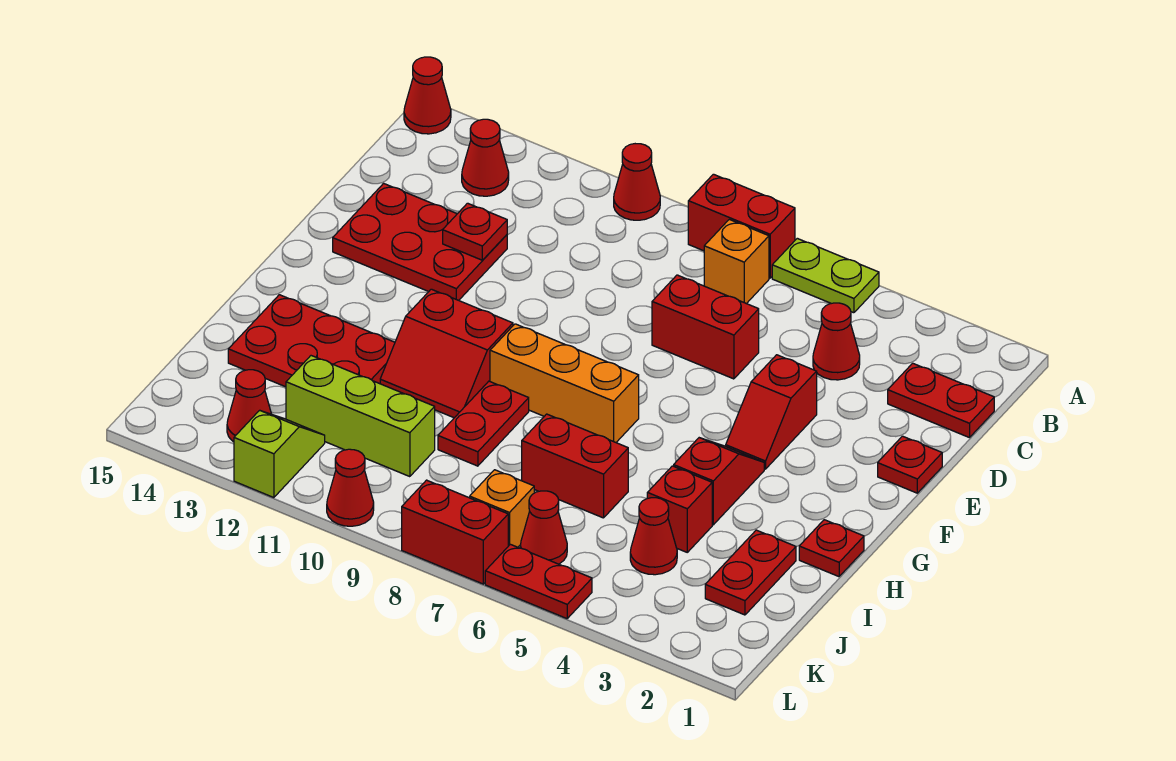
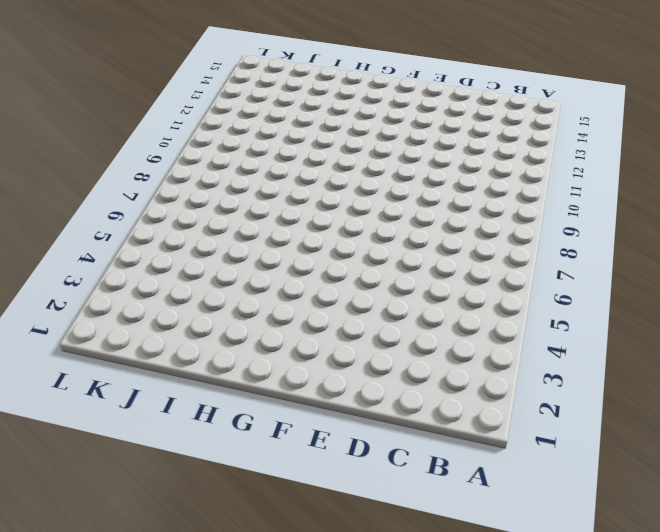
none -> lime 1x2 plate [772,238,879,313]
none -> red 1x2 brick [688,174,795,278]
none -> red 1x1 cone [614,144,660,220]
none -> red 1x1 cone [404,57,451,134]

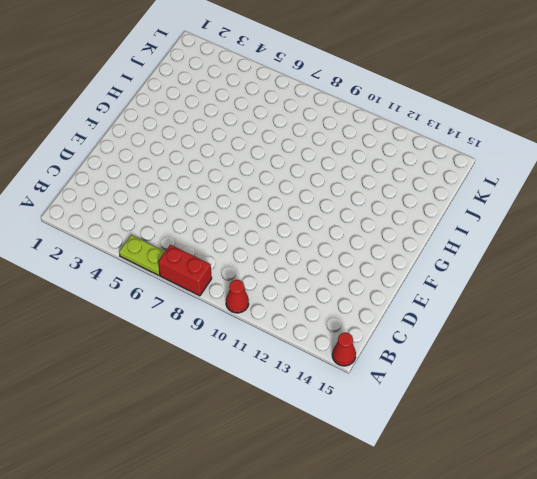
none -> orange 1x1 brick [704,219,769,304]
none -> red 1x1 cone [462,119,509,196]
none -> red 1x2 plate [888,363,994,438]
none -> red 1x1 cone [813,303,860,380]

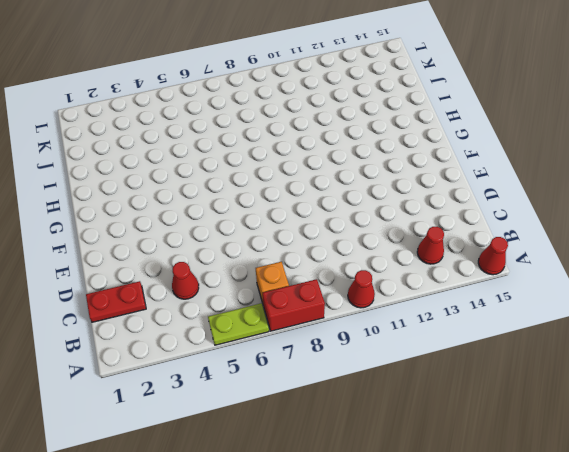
none -> red 1x2 brick [652,275,759,379]
none -> red 2x3 plate [333,183,507,300]
none -> red 1x1 plate [878,436,942,493]
none -> red 1x2 slope [726,355,817,469]

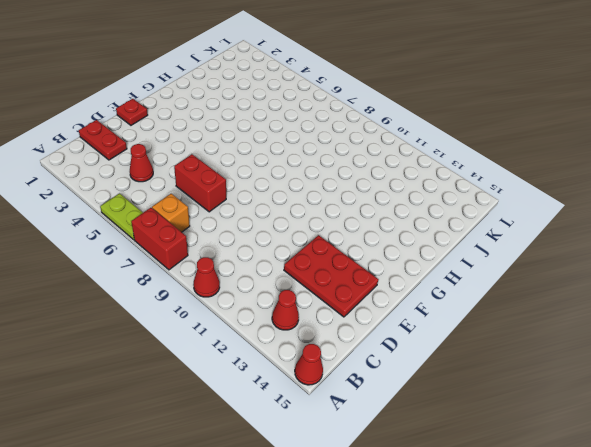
none -> red 1x2 slope [726,355,817,469]
none -> red 1x2 slope [674,438,764,525]
none -> orange 1x3 brick [490,324,639,442]
none -> red 2x2 slope [380,289,513,418]

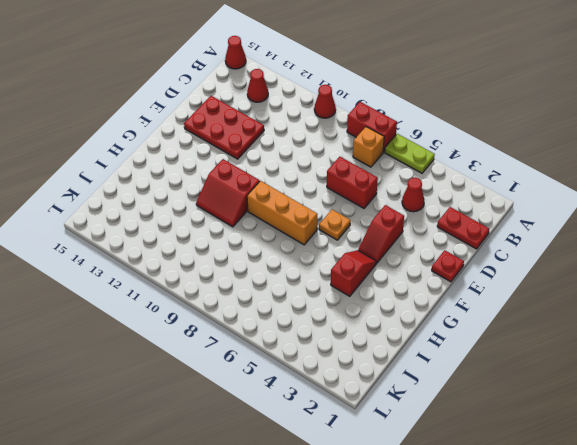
orange 1x1 plate [319,210,350,240] -> none
none -> red 1x1 plate [799,520,864,577]
none -> red 1x2 plate [438,381,529,466]
none -> red 2x3 plate [228,295,395,387]
none -> red 1x2 plate [705,530,796,615]

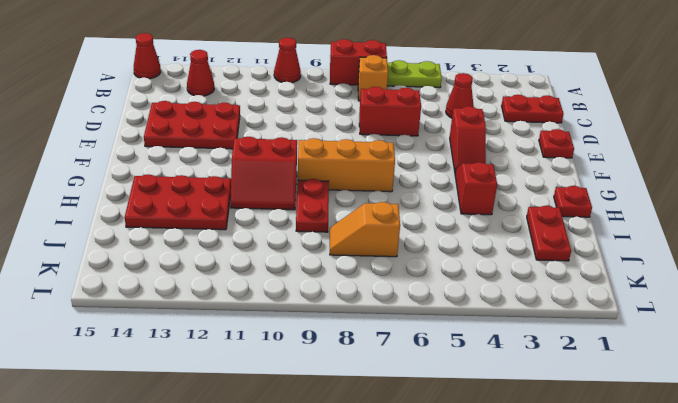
orange 1x2 slope [330,202,400,257] -> none
none -> red 1x1 brick [647,466,712,552]
none -> red 1x2 brick [522,414,628,518]
none -> red 1x1 cone [630,498,677,575]
none -> lime 1x3 brick [286,356,435,477]

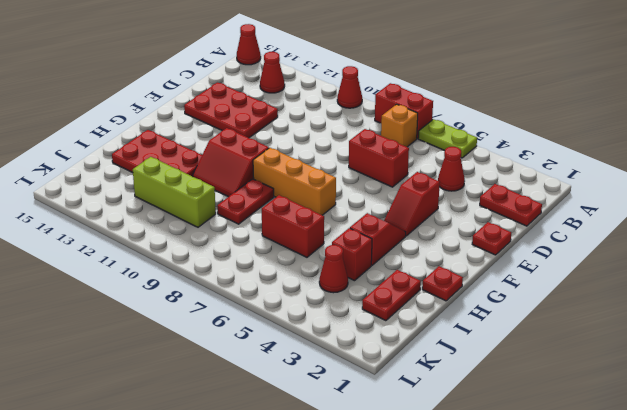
none -> red 1x1 cone [520,491,567,564]
none -> orange 1x1 brick [470,470,534,547]
none -> lime 1x2 slope [234,410,325,498]
none -> red 1x1 cone [227,370,271,442]

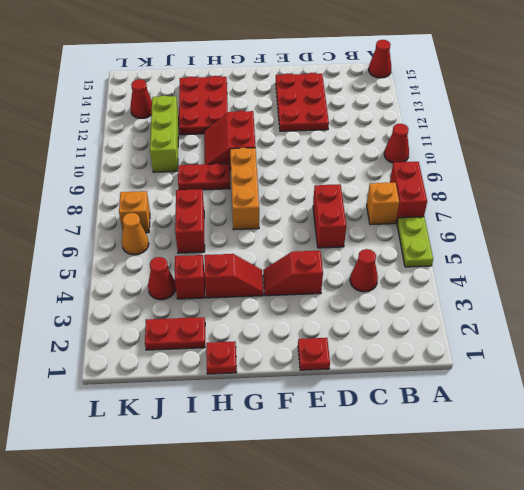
orange 1x1 cone [122,213,149,255] -> red 1x1 cone [520,491,567,564]
none -> red 1x1 cone [462,119,509,196]
none -> red 1x2 plate [888,363,994,438]
none -> lime 1x2 slope [234,410,325,498]
none -> red 1x2 plate [485,544,592,619]

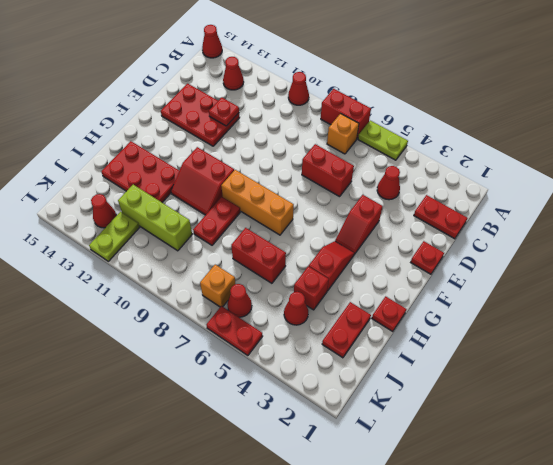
lime 1x2 plate [89,212,140,261] -> lime 1x2 slope [234,410,325,498]
none -> red 1x2 brick [402,480,508,584]
none -> red 1x1 cone [327,449,374,526]

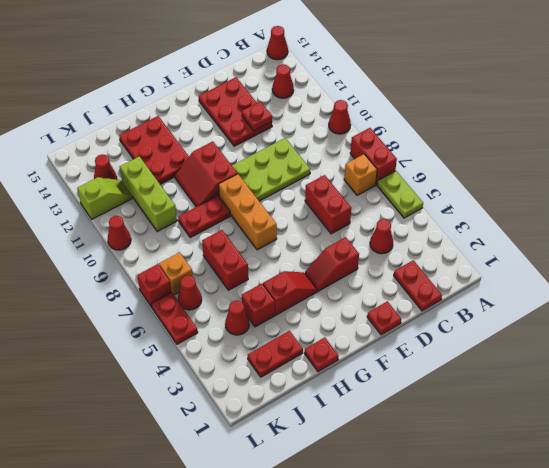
lime 2x3 plate [232,138,310,201] -> none
red 1x1 brick [137,264,172,307] -> red 1x2 brick [402,480,508,584]

